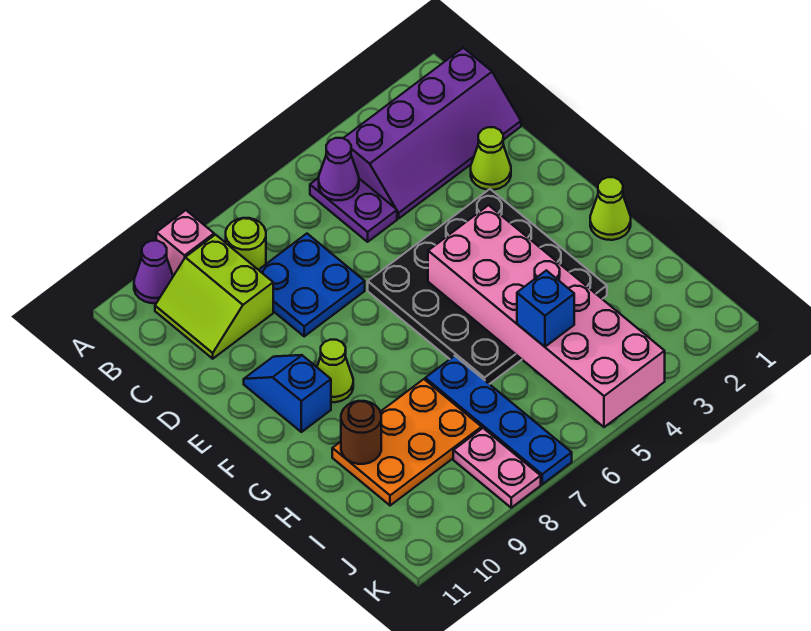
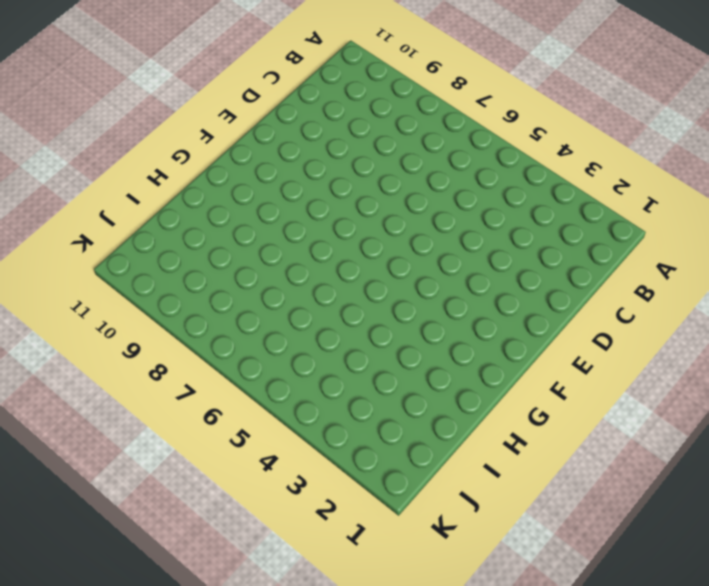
none -> pink 1x1 brick [156,210,214,276]
none -> purple 1x1 cone [134,241,173,303]
none -> purple 2x4 slope [343,48,521,219]

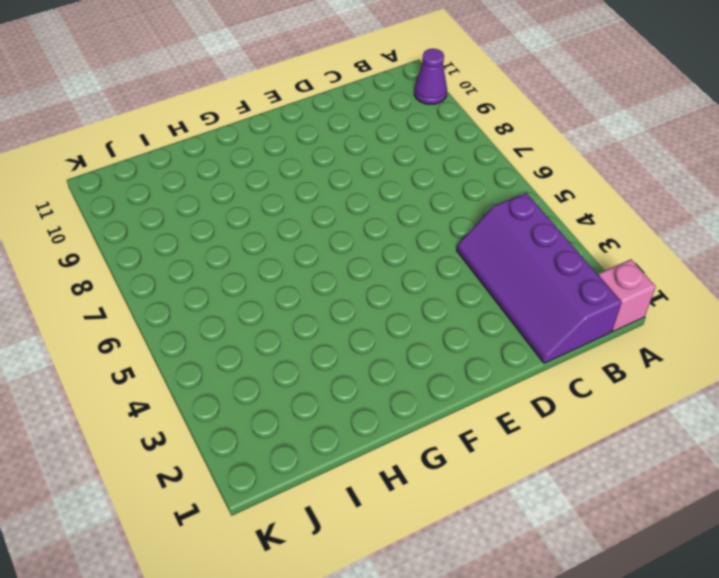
pink 1x1 brick [598,259,656,332] -> pink 1x1 brick moved to [156,210,214,276]
none -> purple 1x2 plate [310,178,397,242]
none -> lime 1x1 round brick [225,218,266,270]
none -> lime 2x2 slope [155,235,273,359]

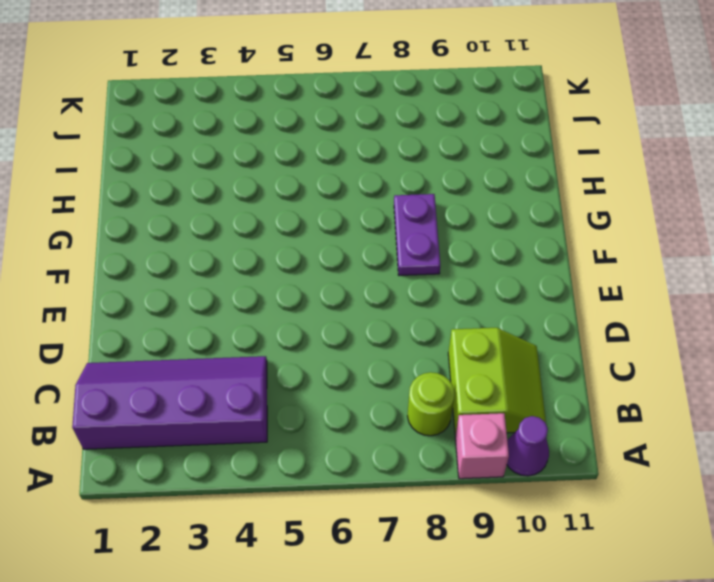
purple 1x2 plate [394,194,440,275] -> purple 1x2 plate moved to [310,178,397,242]
none -> blue 2x2 plate [259,234,365,336]
none -> lime 1x1 cone [471,127,511,190]
none -> black 4x4 plate [368,189,607,384]

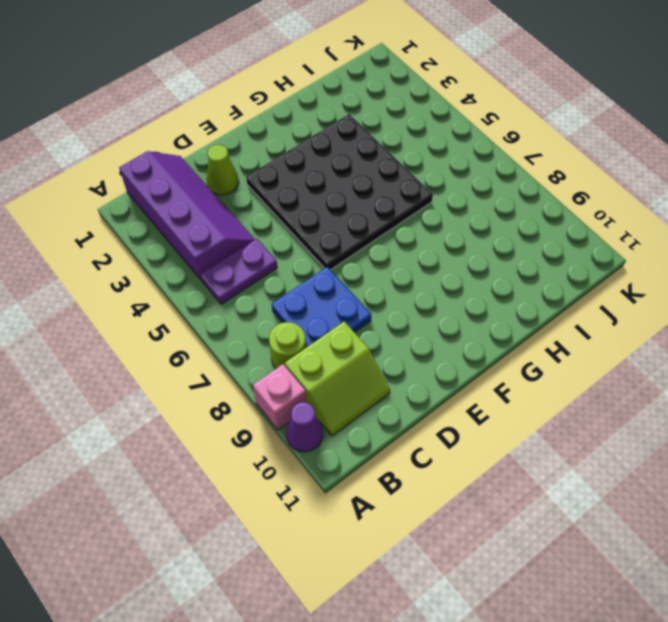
none -> blue 1x2 slope [244,355,331,432]
none -> lime 1x1 cone [317,340,353,402]
none -> lime 1x1 cone [590,177,631,240]

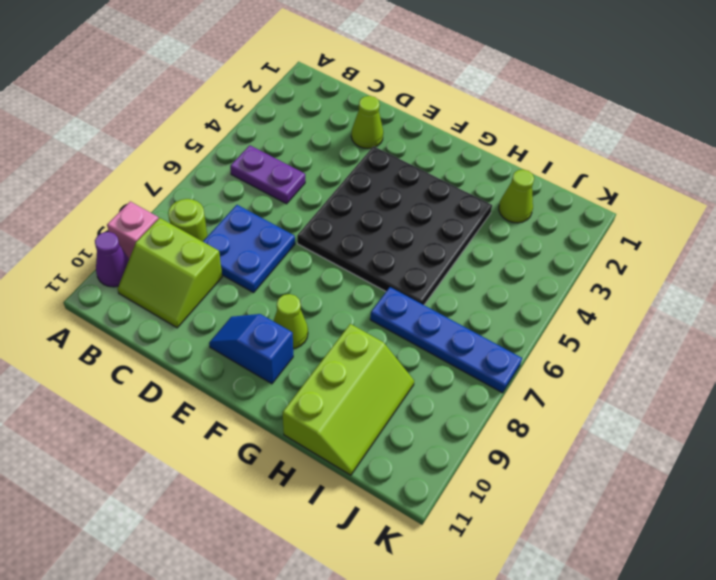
lime 2x3 slope [282,324,414,475] -> orange 2x3 plate [332,379,482,506]
lime 1x1 cone [499,170,534,223] -> lime 1x1 cone moved to [590,177,631,240]
none -> purple 2x4 slope [343,48,521,219]
none -> pink 1x2 plate [453,428,541,508]
none -> purple 1x1 cone [318,138,359,200]

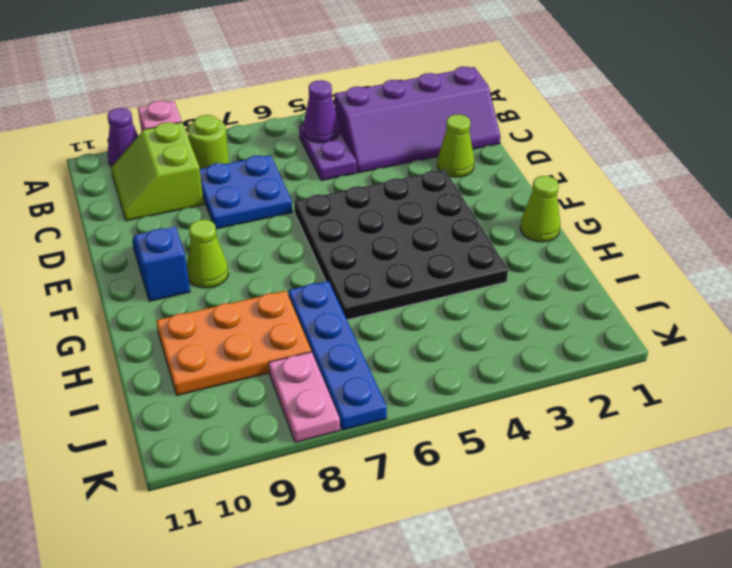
none -> pink 2x6 brick [428,205,665,427]
none -> brown 1x1 round brick [341,401,381,464]
none -> blue 1x1 brick [517,270,574,347]

